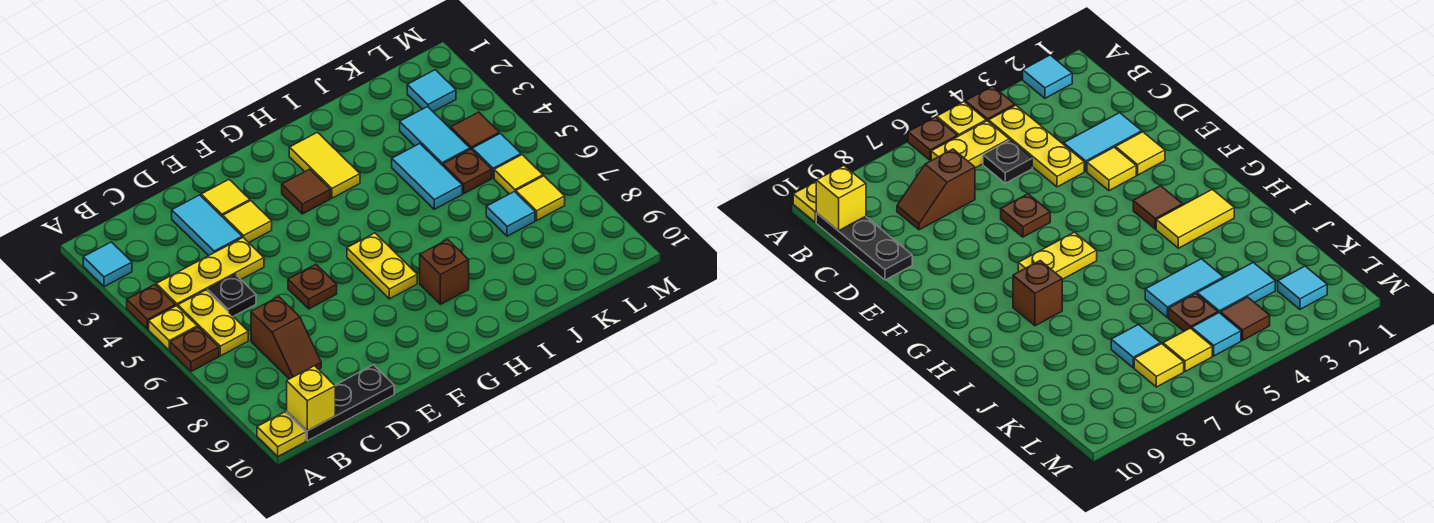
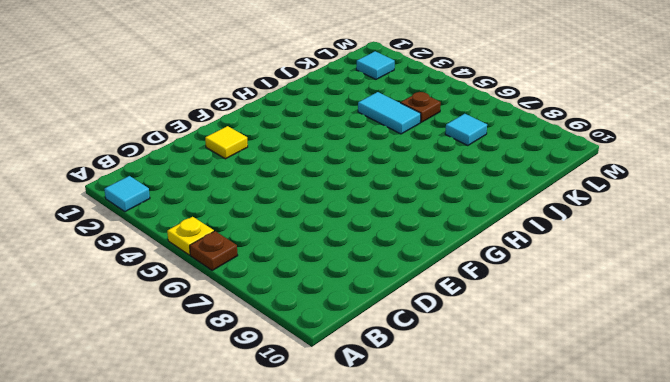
none -> brown 1x1 plate [127,285,176,329]
none -> yellow 1x1 plate [257,412,306,456]
none -> yellow 1x3 plate [156,238,264,307]

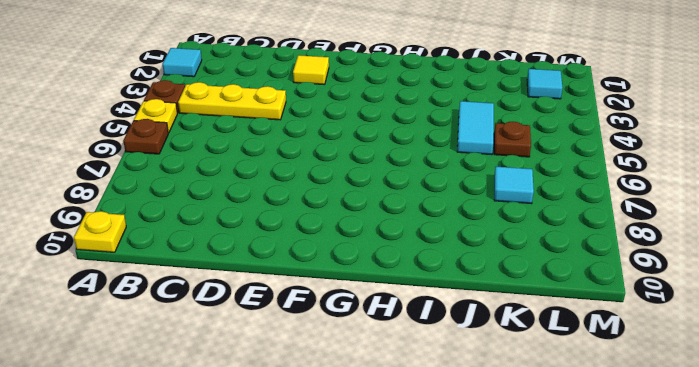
none -> yellow 1x2 plate [178,290,248,356]
none -> black 1x3 plate [287,365,394,441]
none -> black 1x1 plate [207,274,256,316]

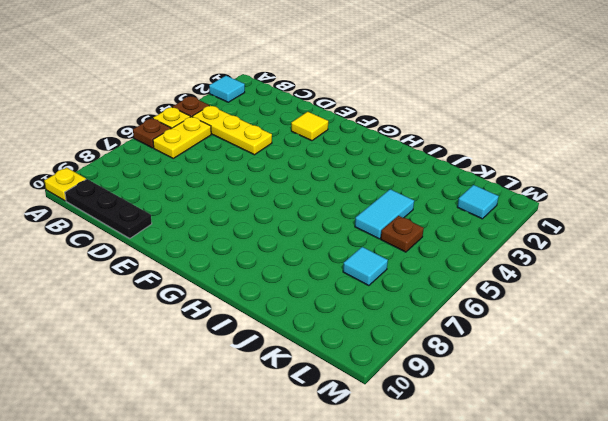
none -> black 1x1 plate [207,274,256,316]
none -> brown 1x2 slope [251,297,321,379]
none -> cyan 1x2 tile [172,195,242,256]

